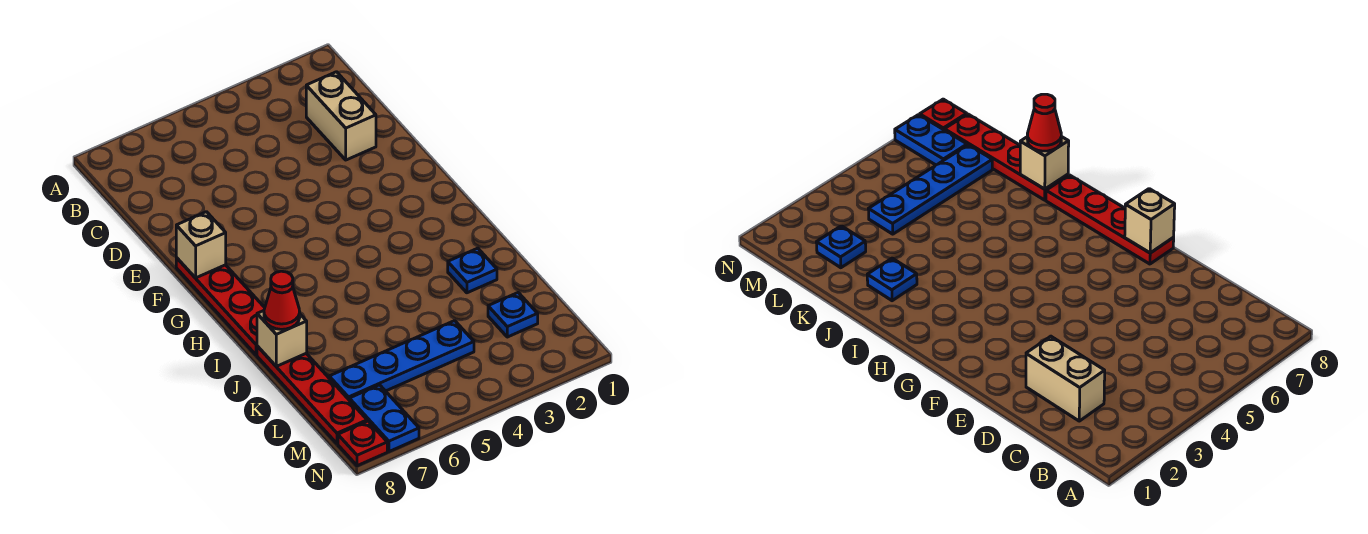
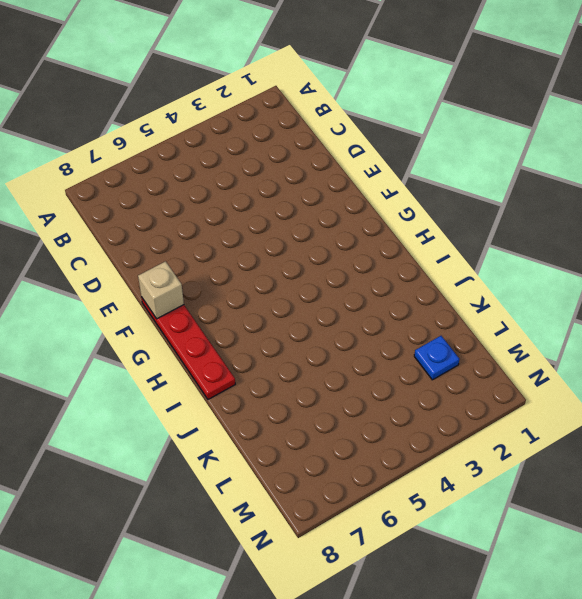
none -> tan 1x2 brick [306,72,376,160]
none -> blue 1x1 plate [448,248,497,293]

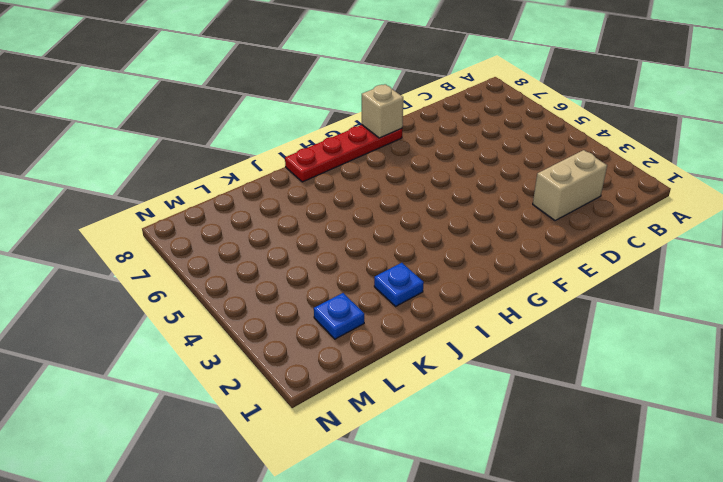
none -> red 1x4 plate [257,346,367,443]
none -> blue 1x4 plate [329,321,474,399]

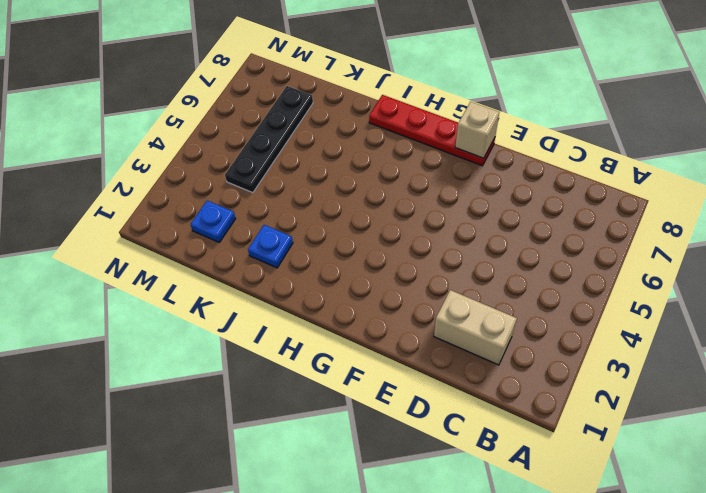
black 1x4 plate [225,86,313,193] -> blue 1x4 plate [329,321,474,399]
none -> red 1x4 plate [257,346,367,443]
none -> blue 1x2 plate [349,385,419,452]

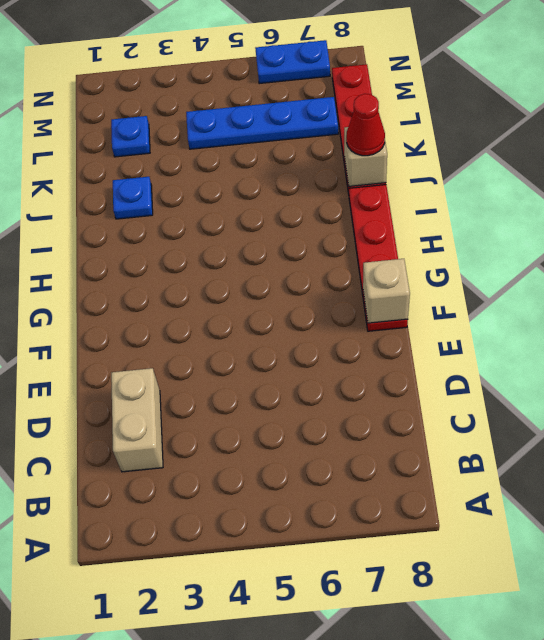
blue 1x2 plate [255,40,330,84] -> blue 1x2 plate turned to [349,385,419,452]
none -> red 1x1 plate [338,421,387,466]

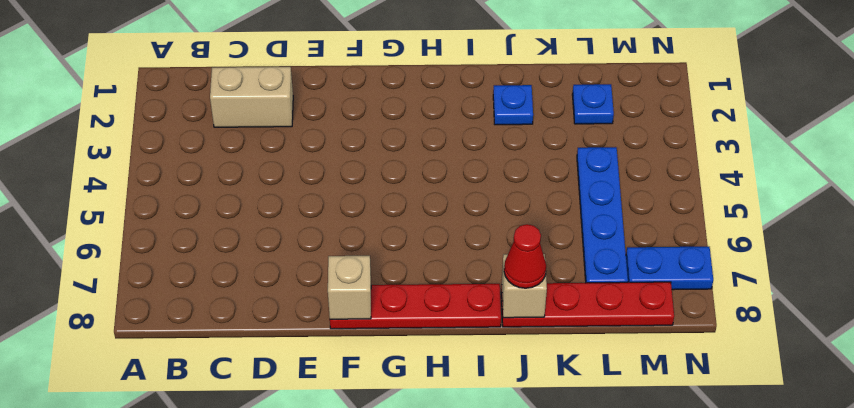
none -> red 1x1 plate [338,421,387,466]

